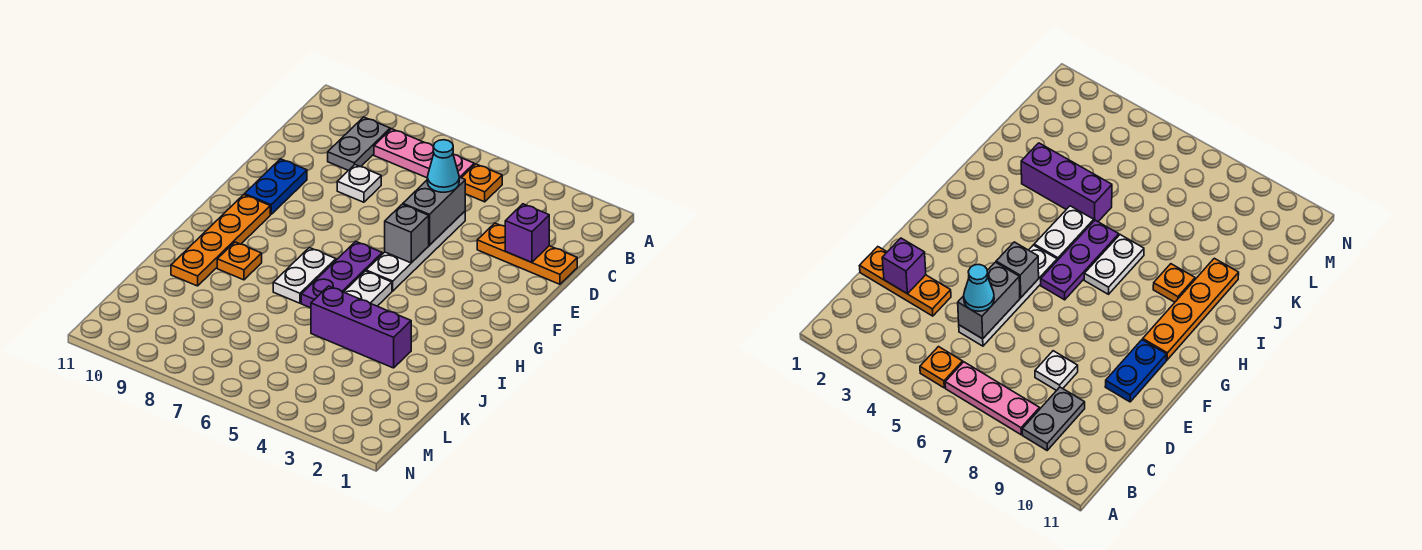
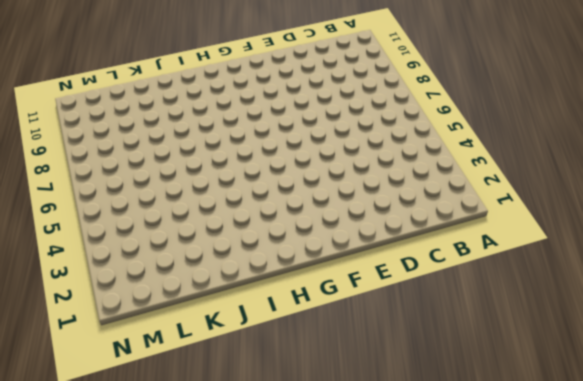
none -> orange 1x1 plate [461,164,502,202]
none -> pink 1x3 plate [374,129,474,178]
none -> grey 1x2 plate [328,117,390,170]

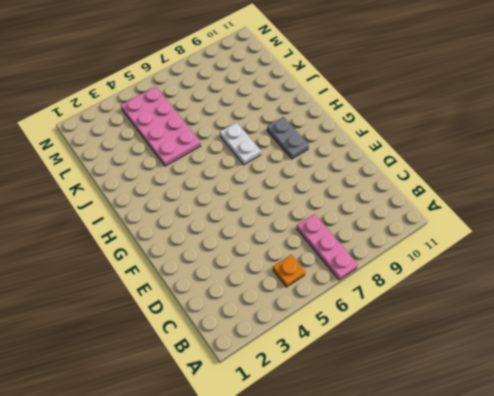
pink 1x3 plate [297,214,358,280] -> pink 1x3 plate turned to [374,129,474,178]
grey 1x2 plate [267,117,309,159] -> grey 1x2 plate moved to [328,117,390,170]
pink 2x4 plate [121,87,201,166] -> purple 1x3 brick [311,286,411,368]
none -> orange 1x3 plate [477,223,577,284]
none -> white 1x4 plate [366,211,465,291]
none -> white 1x1 plate [337,165,381,202]

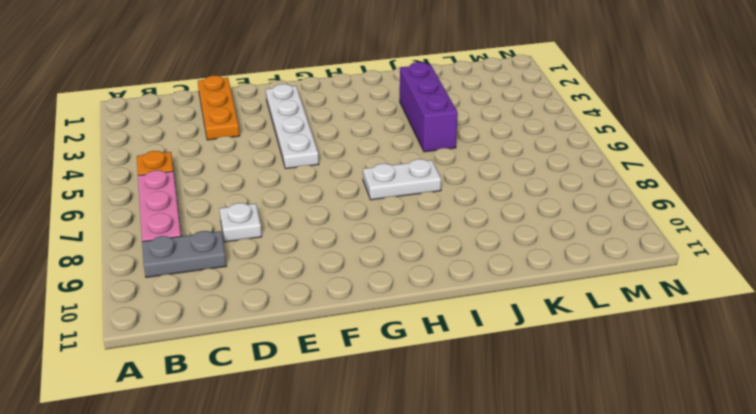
white 1x4 plate [266,84,319,169] -> white 1x4 plate turned to [366,211,465,291]
none -> blue 1x2 plate [245,159,307,214]
none -> purple 1x3 plate [301,241,382,308]
none -> orange 1x4 plate [171,195,270,286]

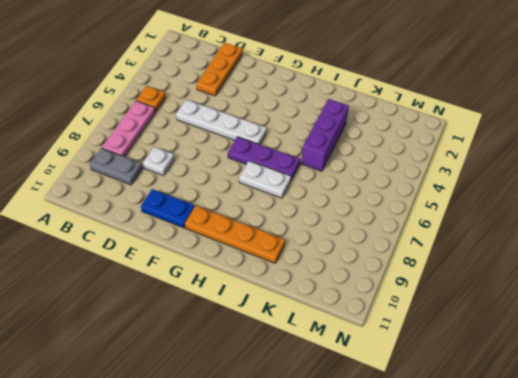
none -> white 1x2 plate [344,271,392,306]
none -> orange 1x1 plate [217,242,262,280]
none -> purple 1x1 brick [505,204,549,262]

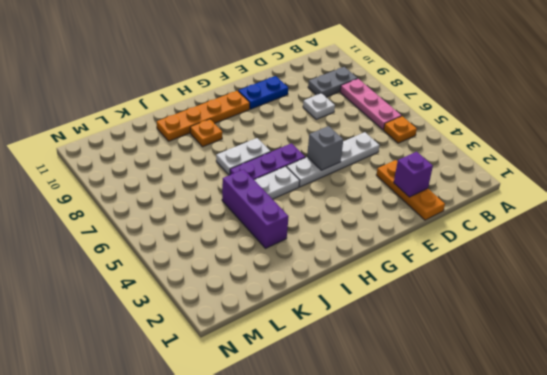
none -> grey 1x2 brick [403,177,465,245]
none -> cyan 1x1 cone [427,140,459,192]

